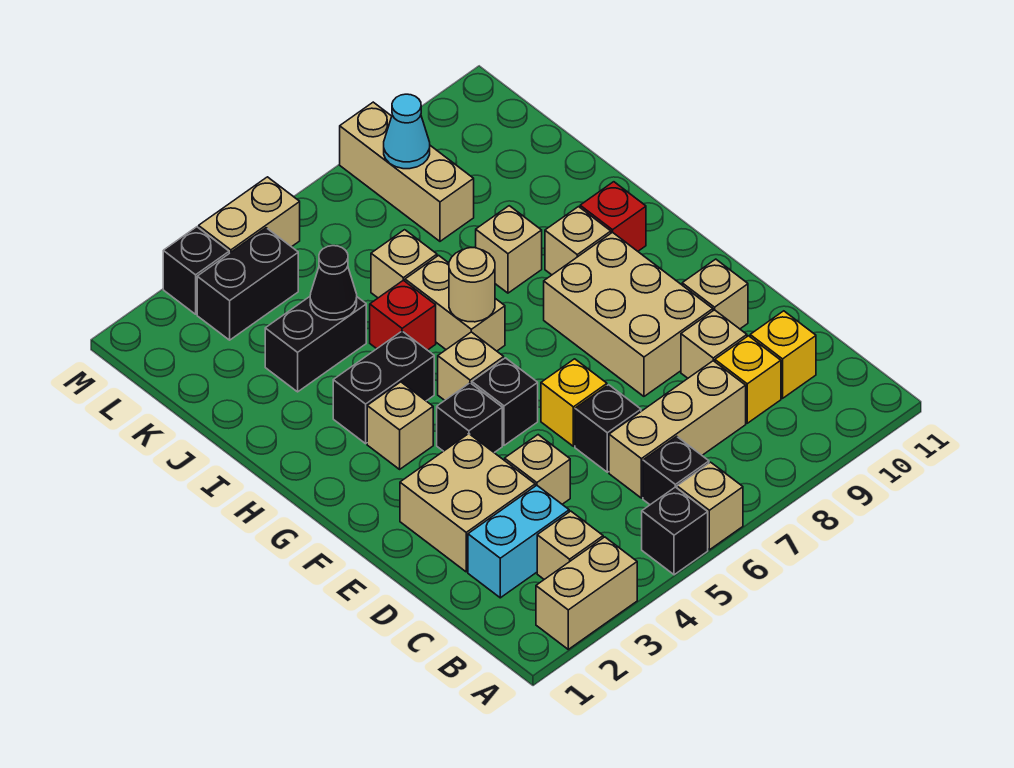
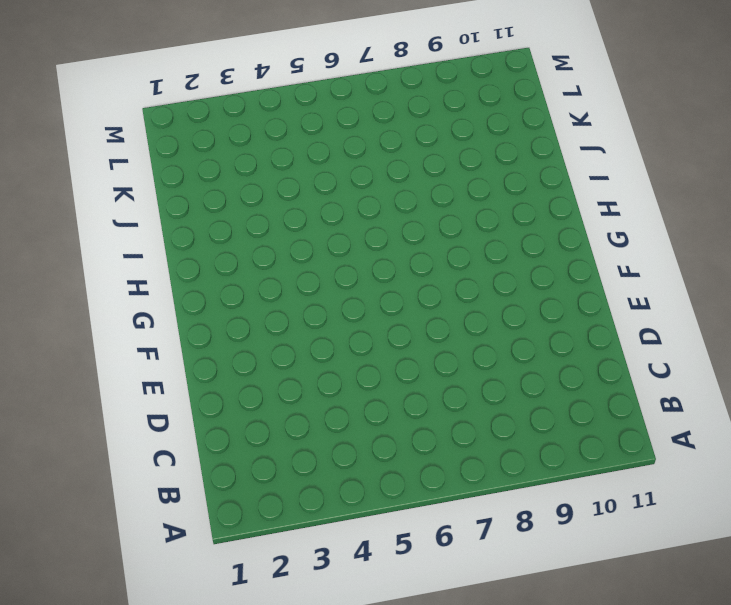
none -> tan 1x2 brick [536,537,637,649]
none -> black 1x1 brick [642,487,708,575]
none -> tan 1x1 brick [677,462,743,550]
none -> tan 1x1 brick [537,511,603,579]

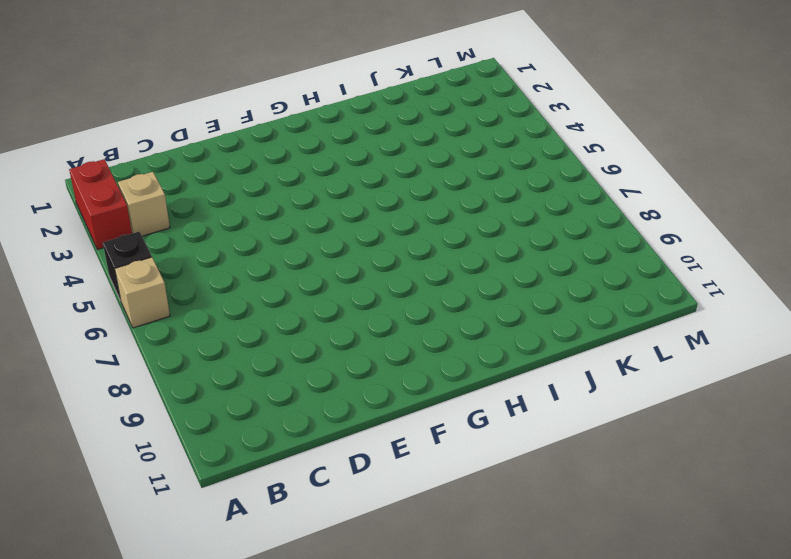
red 1x2 brick [69,159,132,250] -> tan 1x2 brick [536,537,637,649]
none -> black 1x1 brick [643,436,709,505]
none -> cyan 1x2 brick [468,485,569,598]
none -> tan 1x3 brick [609,361,746,498]
none -> yellow 1x1 brick [715,336,781,423]

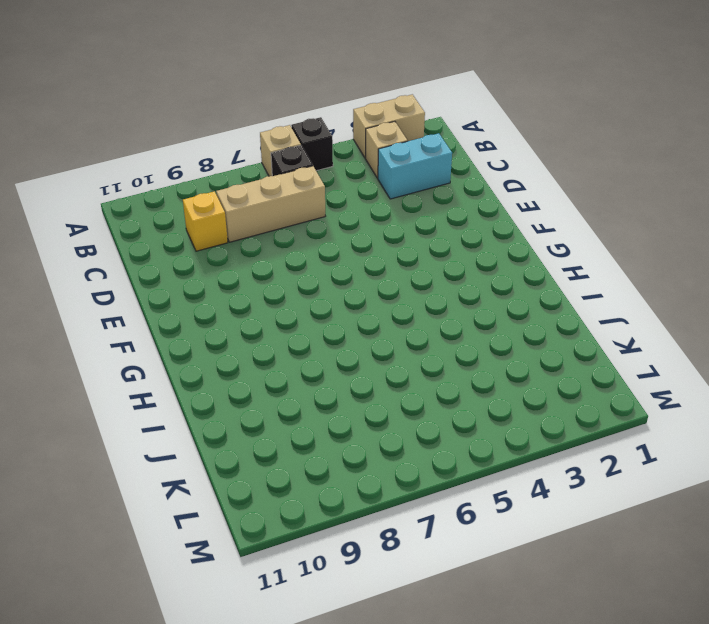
none -> yellow 1x1 brick [750,311,816,398]
none -> tan 2x2 brick [400,434,535,572]
none -> tan 1x1 brick [505,435,570,504]
none -> black 1x1 brick [575,385,641,472]

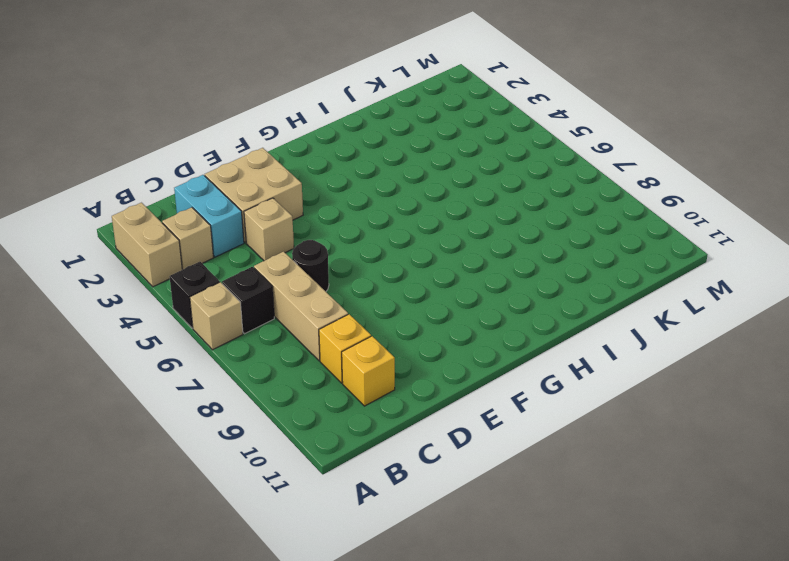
black 1x1 round brick [292,240,329,291] -> black 1x1 brick [575,385,641,472]
none -> tan 1x1 brick [681,310,747,378]
none -> yellow 1x1 brick [541,359,607,446]
none -> tan 2x3 brick [544,232,713,396]
none -> tan 1x1 brick [682,259,748,329]

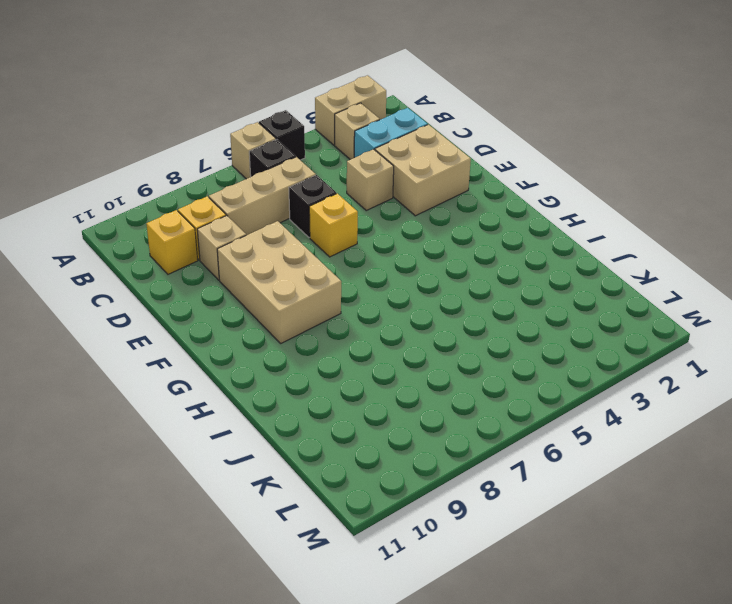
none -> tan 1x1 brick [682,259,748,329]
none -> black 1x1 brick [437,383,502,453]
none -> black 1x1 brick [472,358,538,445]
none -> tan 1x1 brick [367,382,433,469]

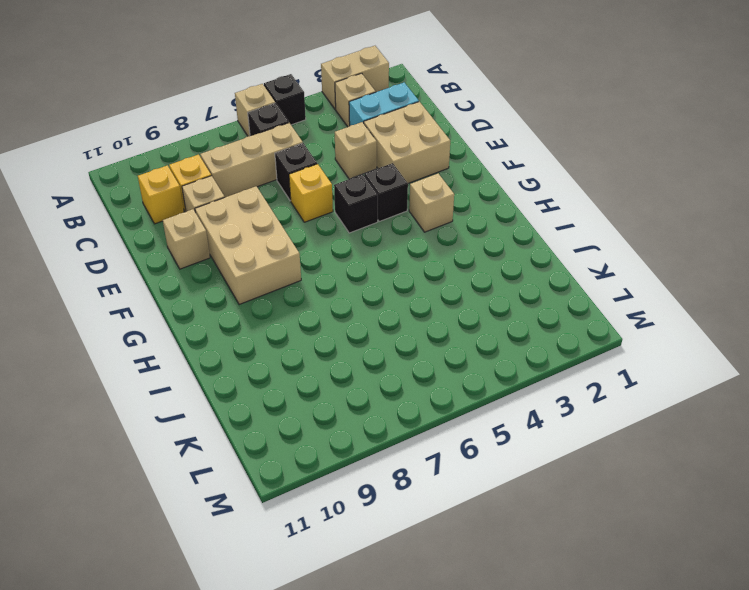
none -> tan 1x1 brick [438,332,504,400]
none -> black 1x2 brick [333,331,434,444]
none -> tan 1x2 brick [405,255,505,351]
none -> tan 1x1 brick [545,207,611,275]

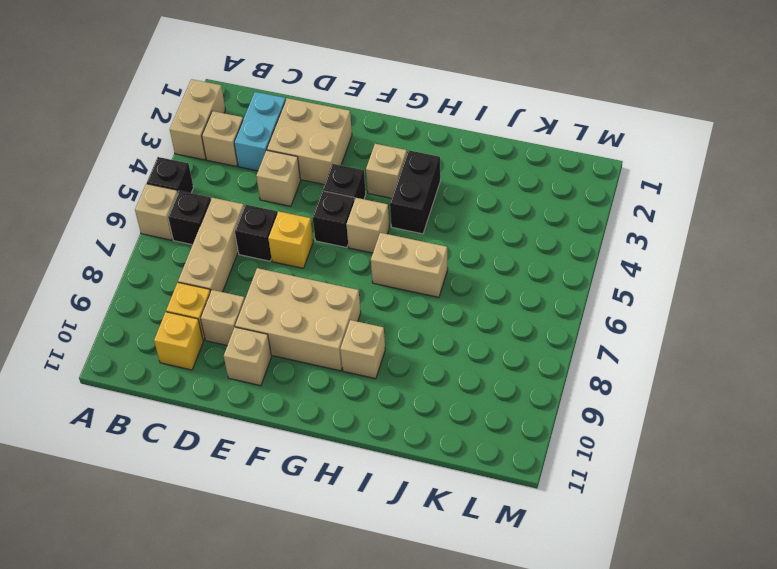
none -> red 1x1 brick [580,182,646,251]
none -> red 1x1 brick [370,280,436,350]
none -> tan 1x1 brick [476,206,542,293]
none -> black 1x2 brick [265,297,366,392]

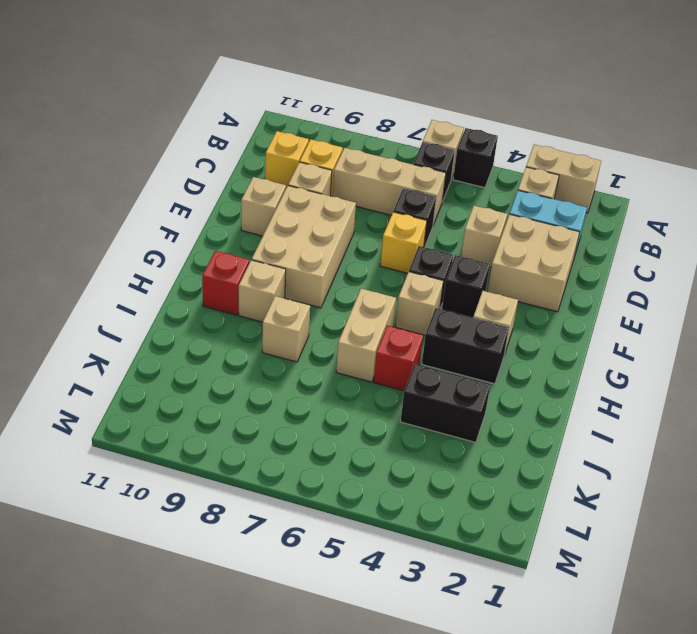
none -> tan 1x1 brick [371,230,437,298]
none -> tan 1x3 brick [340,102,474,241]
none -> black 1x2 brick [197,228,298,340]
none -> black 1x1 brick [163,227,229,314]

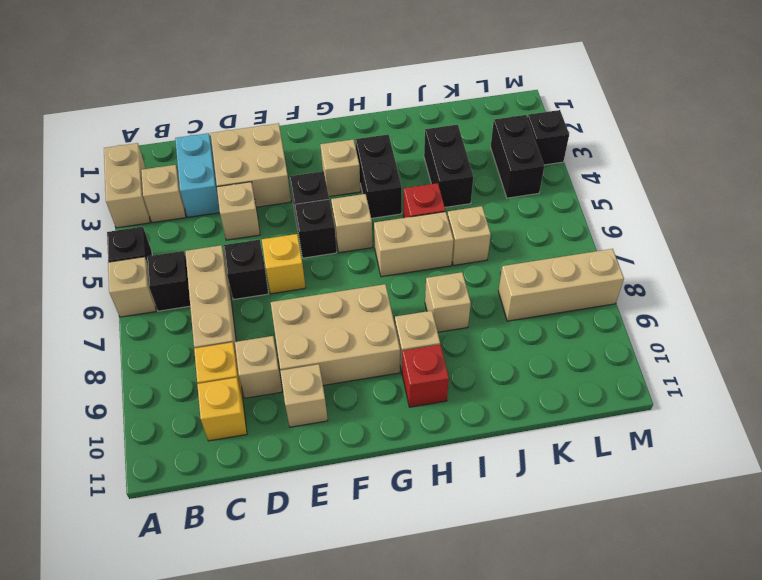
none -> tan 1x2 brick [199,177,300,253]
none -> tan 1x1 round brick [449,248,495,322]
none -> black 1x1 cone [310,246,357,320]
none -> cyan 1x1 cone [384,94,430,169]

